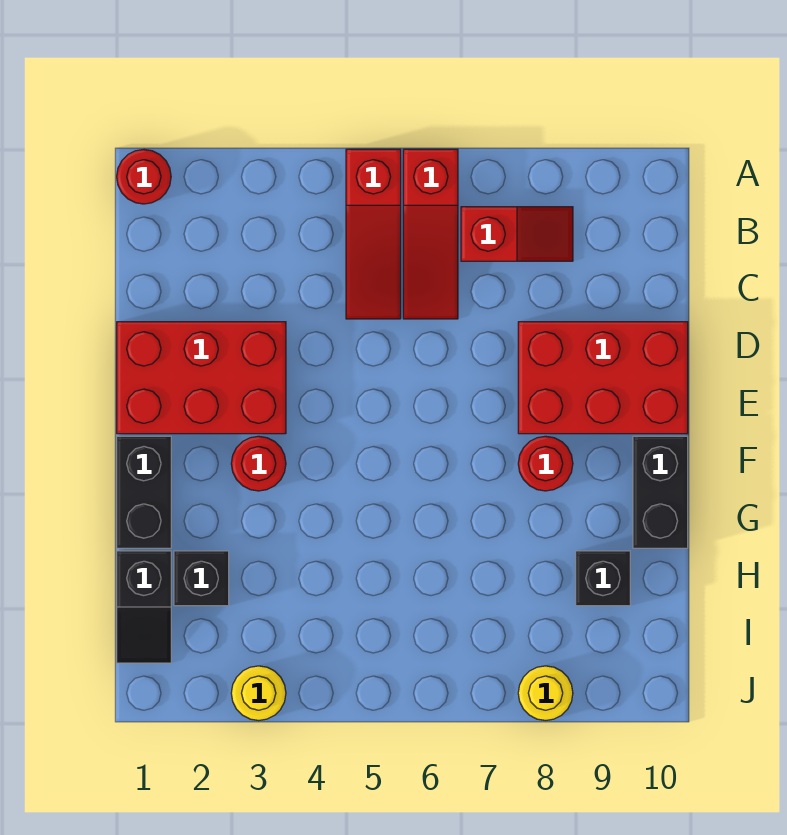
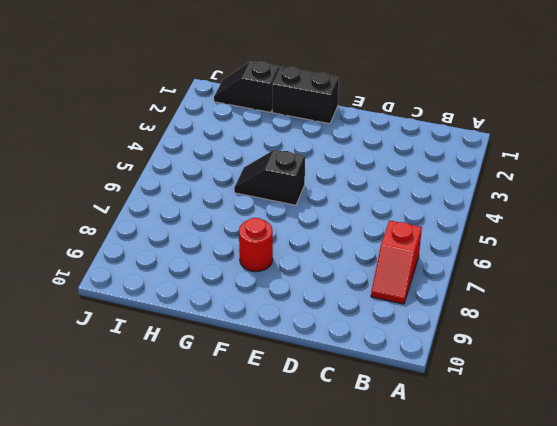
black 1x2 slope [234,150,305,205] -> none
none -> red 1x1 round brick [117,150,171,204]
none -> red 1x3 slope [346,149,401,319]
none -> red 1x3 slope [403,149,458,319]

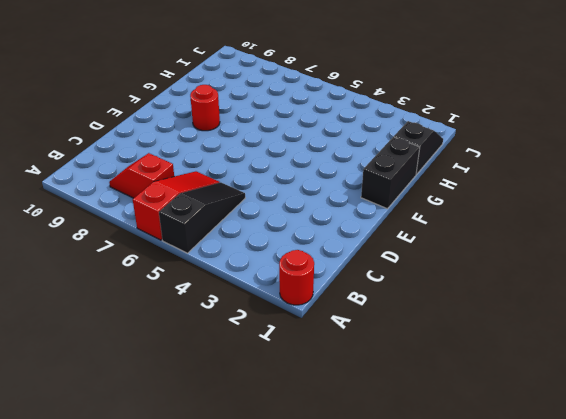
black 1x3 slope [159,182,245,253] -> red 1x3 slope [346,149,401,319]
none -> red 2x3 brick [117,322,286,434]
none -> red 2x3 brick [518,322,688,434]
none -> red 1x1 round brick [231,436,286,491]

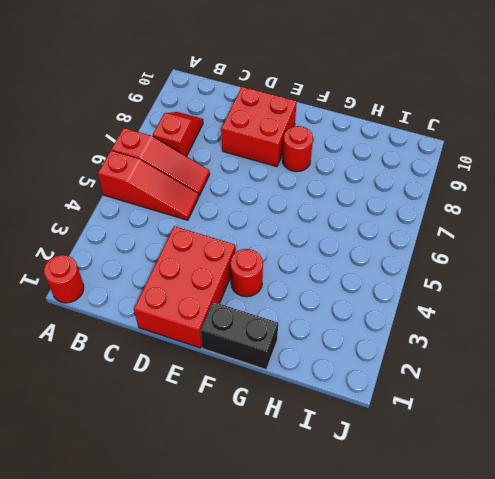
red 2x2 brick [221,87,297,167] -> red 2x3 brick [518,322,688,434]
none -> black 1x2 brick [633,436,688,548]
none -> black 1x2 slope [117,551,171,663]
none -> black 1x1 brick [174,551,229,606]

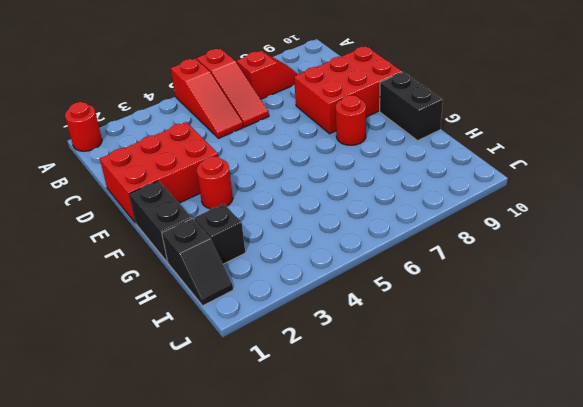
none -> black 1x1 brick [576,551,630,606]
none -> yellow 1x1 round brick [231,666,286,721]
none -> yellow 1x1 round brick [518,666,573,720]

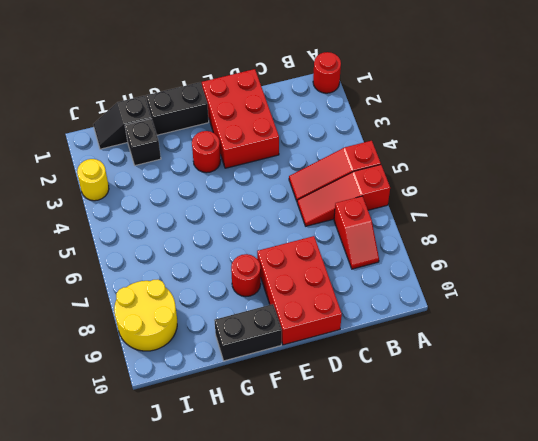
yellow 2x2 round brick [114,280,177,351] -> yellow 1x1 round brick [518,666,573,720]
none -> black 1x1 brick [576,551,630,606]

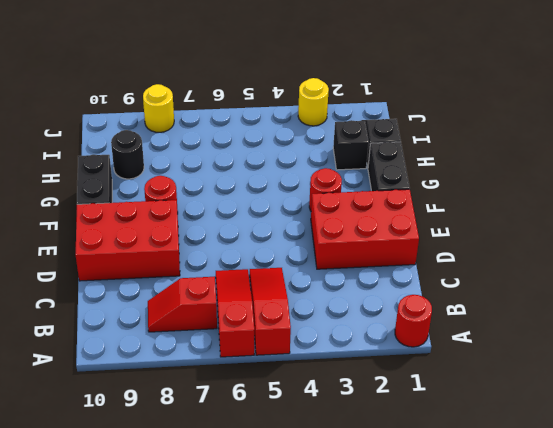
black 1x1 round brick [111,130,144,179] -> black 1x1 brick [576,551,630,606]

